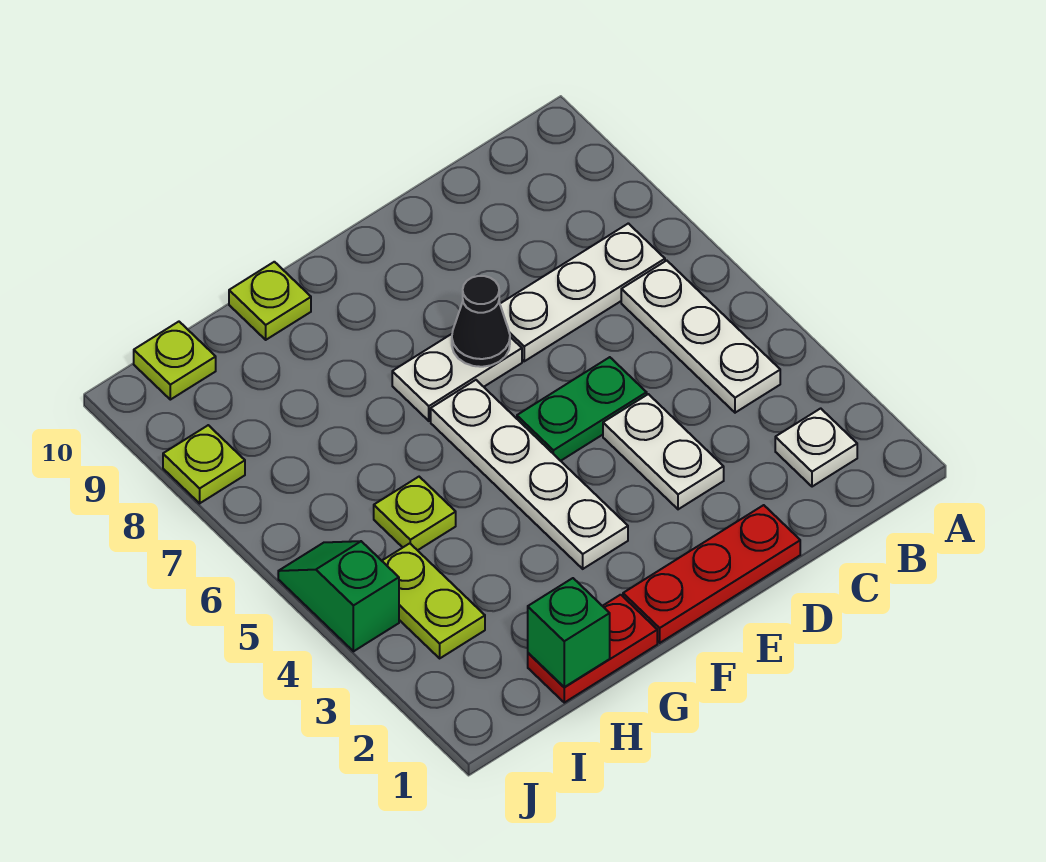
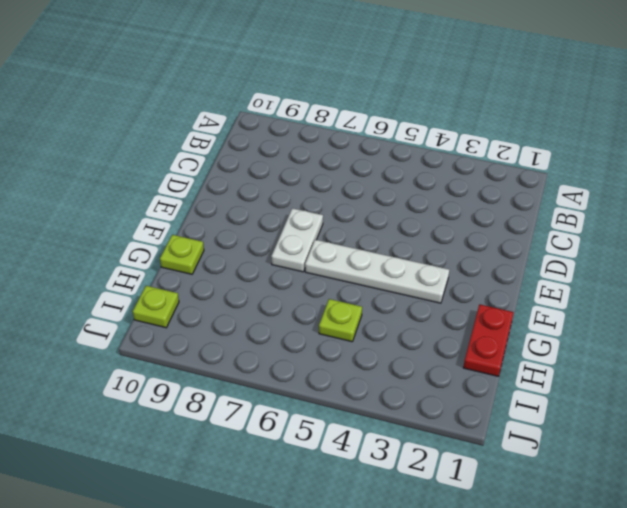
none -> white 1x1 plate [775,408,857,487]
none -> white 1x3 plate [621,261,780,413]
none -> white 1x3 plate [500,223,665,361]

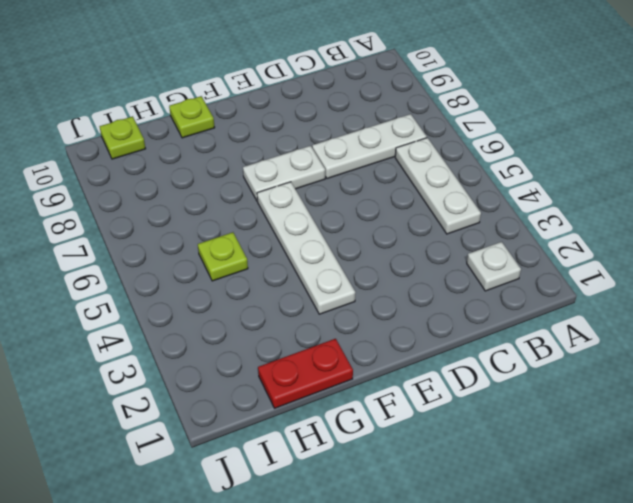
none -> red 1x3 plate [623,505,800,643]
none -> white 1x2 plate [603,394,724,509]
none -> green 1x2 plate [517,357,647,461]

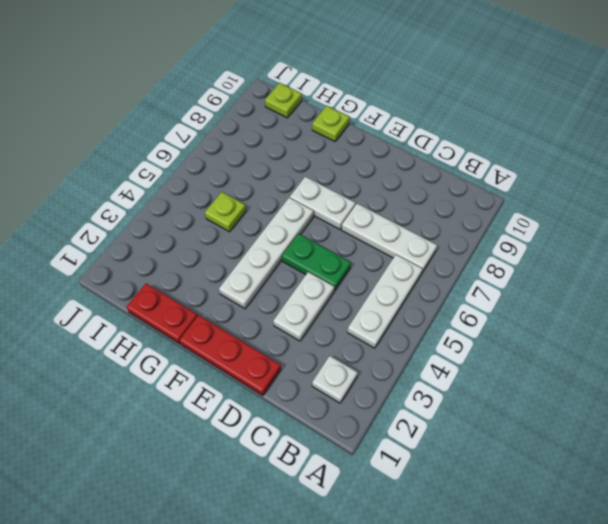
none -> lime 1x2 plate [382,543,485,658]
none -> green 1x2 slope [278,541,399,651]
none -> lime 1x1 plate [163,425,245,503]

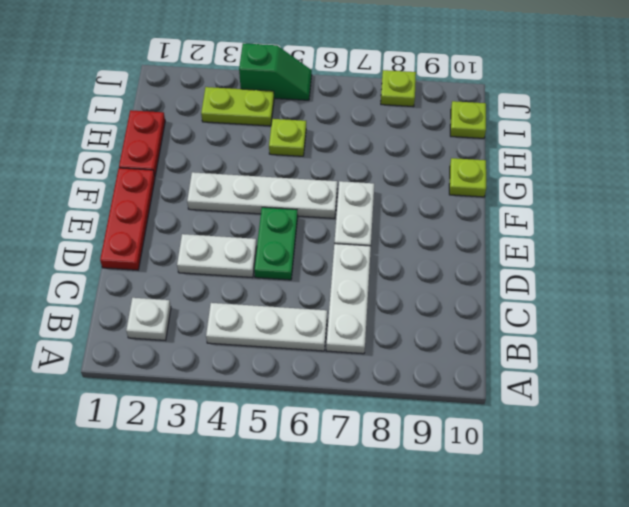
none -> black 1x1 cone [452,276,510,367]
none -> green 1x1 brick [528,578,610,687]

